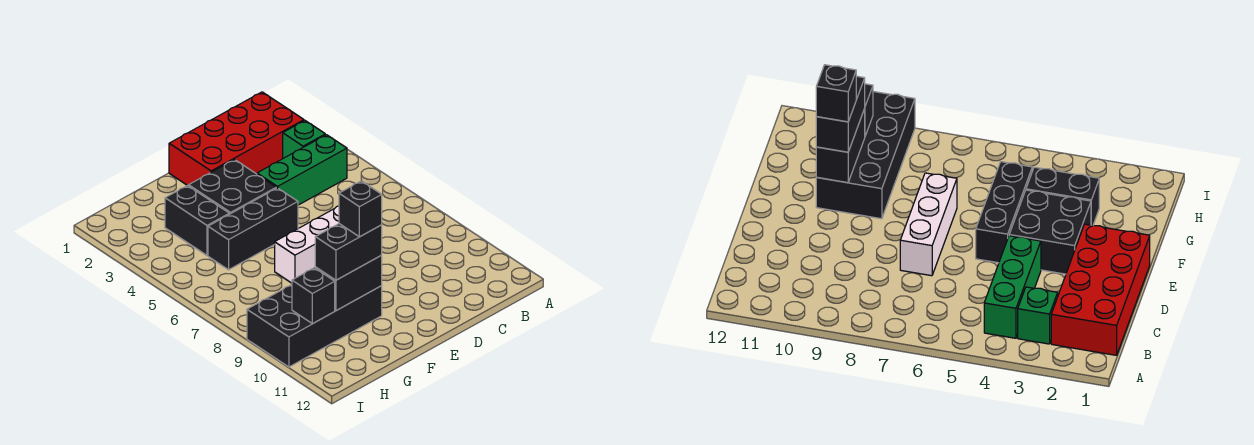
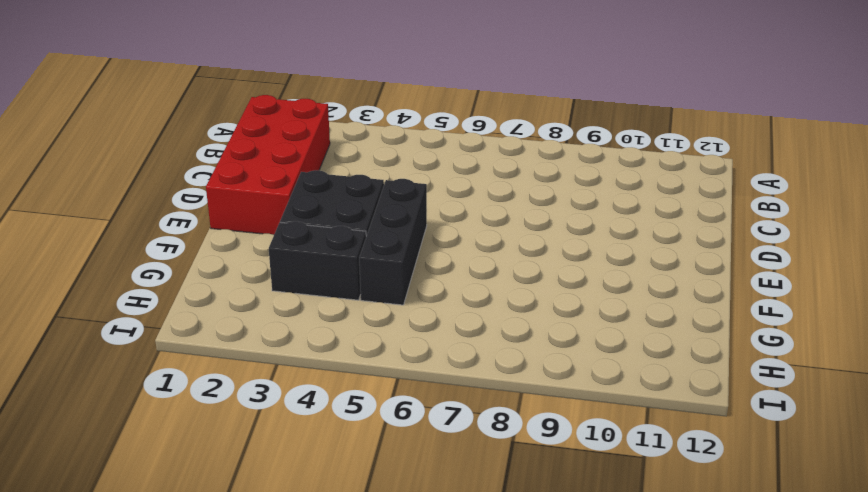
none -> green 1x1 brick [283,121,325,158]
none -> green 1x3 brick [257,135,347,205]
none -> white 1x3 brick [275,206,339,283]

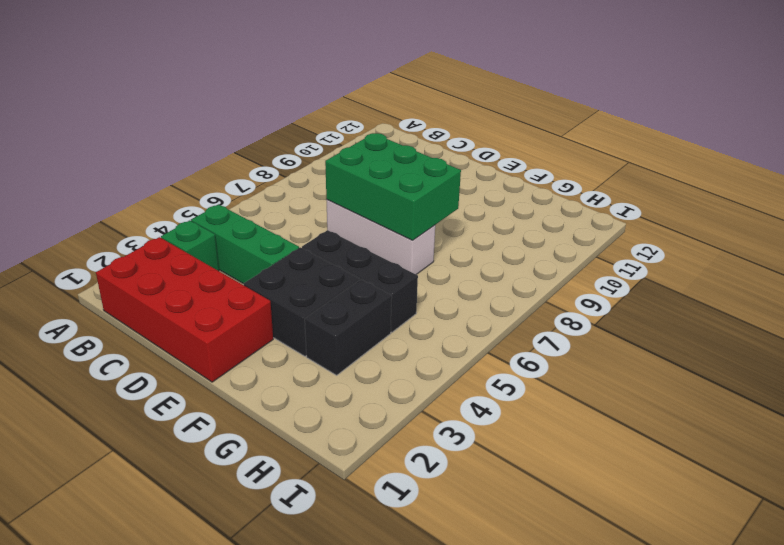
green 2x3 brick [325,133,461,241] -> none
none -> black 2x4 brick [247,285,382,367]
none -> black 1x2 brick [315,255,382,311]
none -> black 1x1 brick [292,268,335,324]

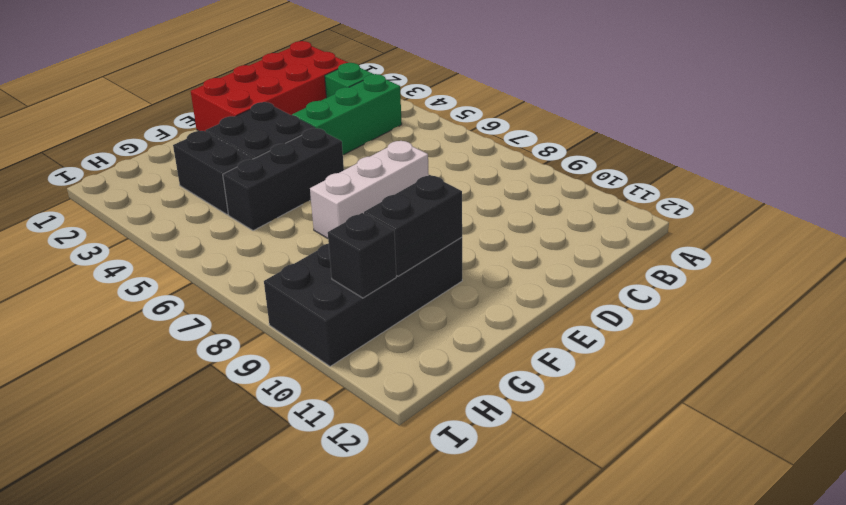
none -> black 1x2 brick [315,224,382,280]
none -> black 1x1 brick [339,181,382,237]

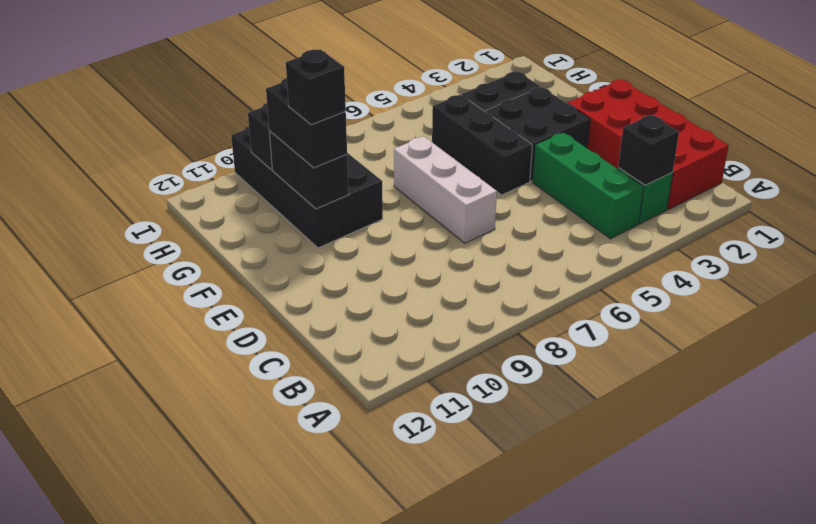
black 1x1 brick [618,115,679,185] -> none

